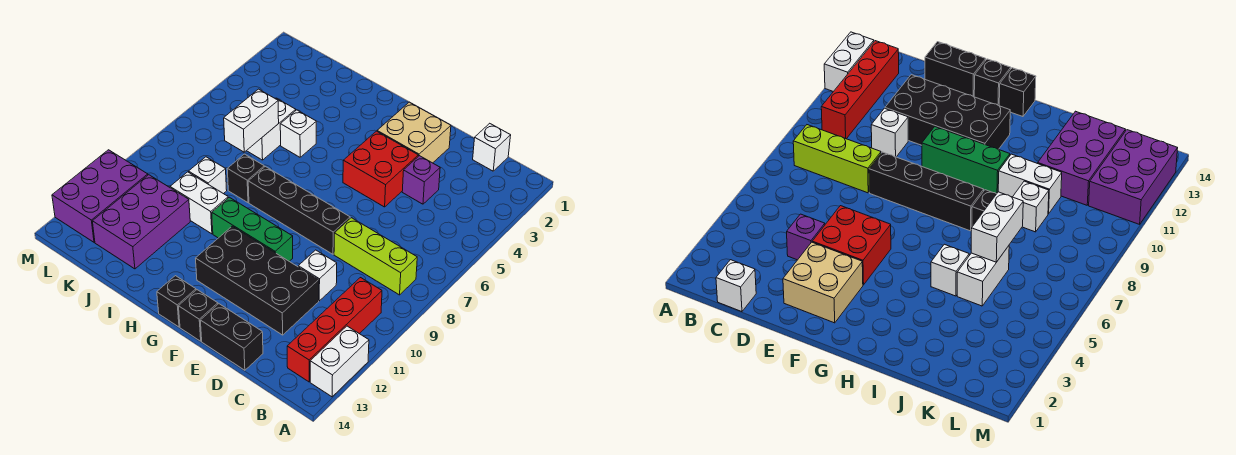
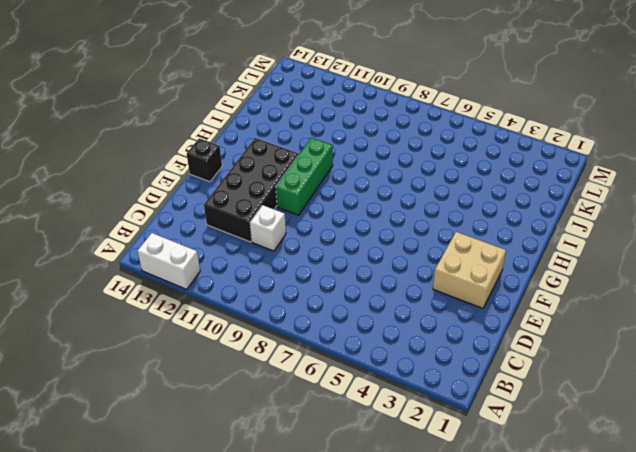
none -> lime 1x3 brick [334,218,417,295]
none -> red 1x4 brick [287,278,382,382]
none -> white 1x1 brick [473,123,511,171]

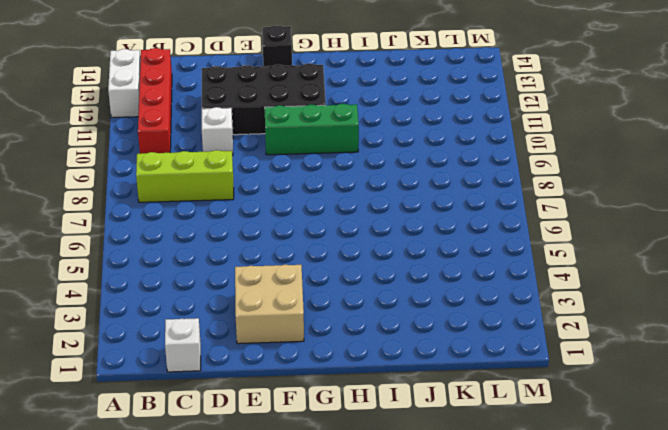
none -> purple 1x1 brick [402,156,440,204]
none -> black 1x2 brick [200,304,263,370]
none -> red 2x2 brick [343,131,418,207]

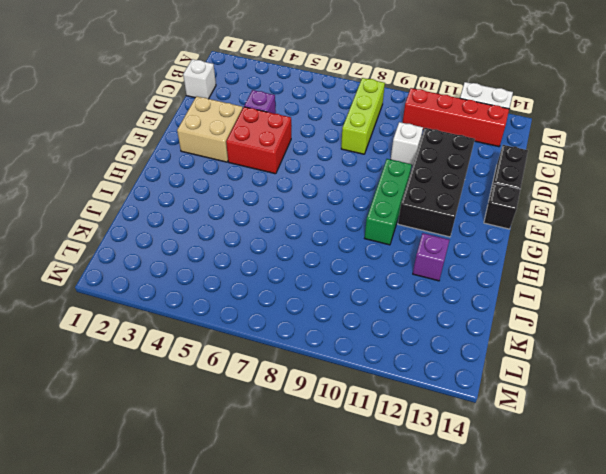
purple 1x1 brick [413,233,449,281] -> none
none -> black 1x4 brick [248,167,350,254]
none -> black 1x1 brick [157,276,196,327]
none -> white 1x1 brick [280,110,316,157]

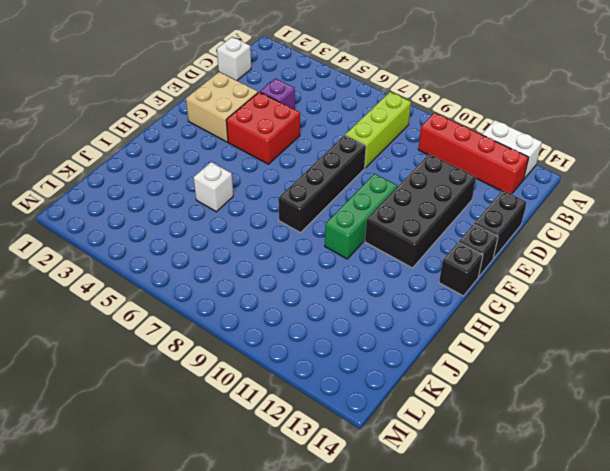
none -> white 1x1 brick [298,250,337,301]
none -> black 1x1 brick [227,154,264,203]
none -> white 1x2 brick [170,172,228,234]

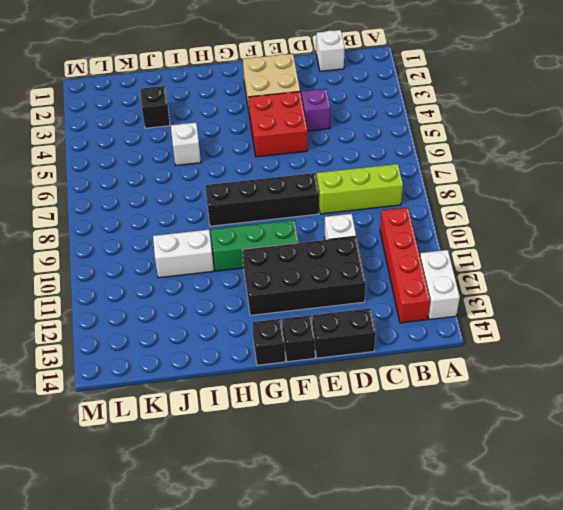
black 1x1 brick [140,86,170,128] -> black 1x1 brick moved to [227,154,264,203]
none -> white 1x2 brick [247,98,296,160]
none -> white 1x1 brick [189,157,227,194]
none -> purple 2x3 brick [92,175,190,269]

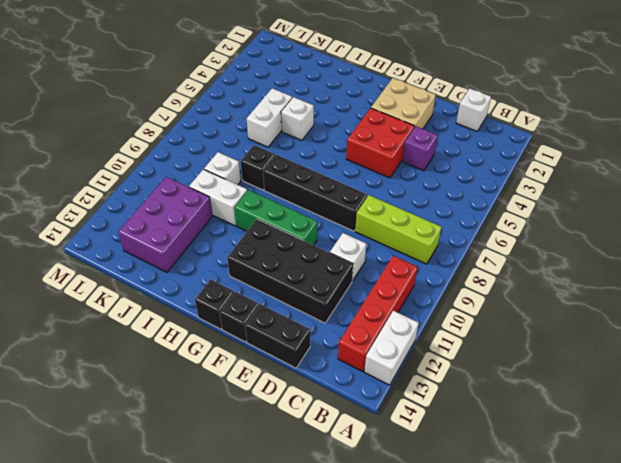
none -> purple 2x3 brick [52,150,148,242]
none -> white 1x2 brick [224,89,279,152]

